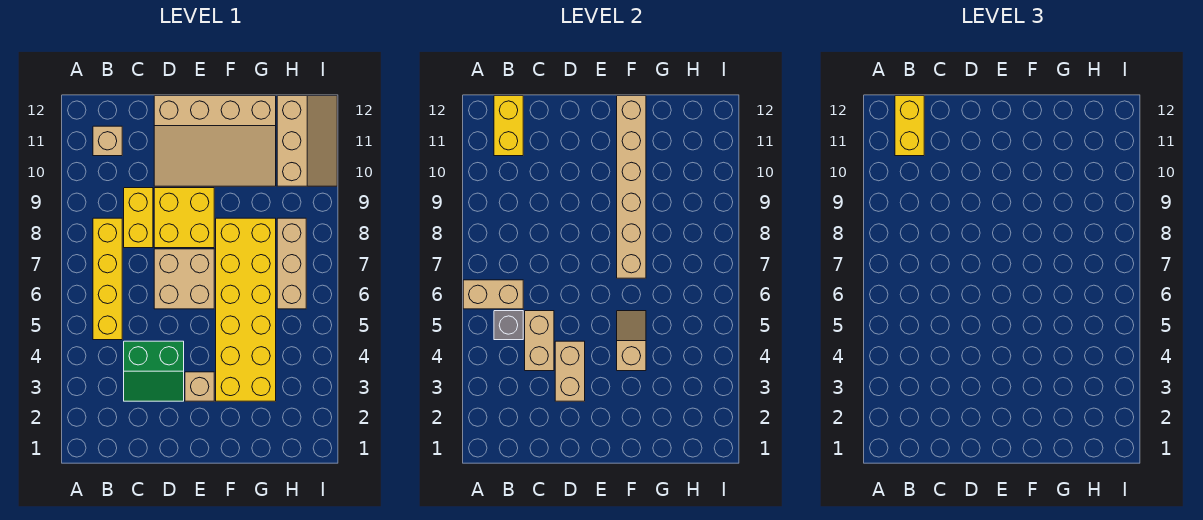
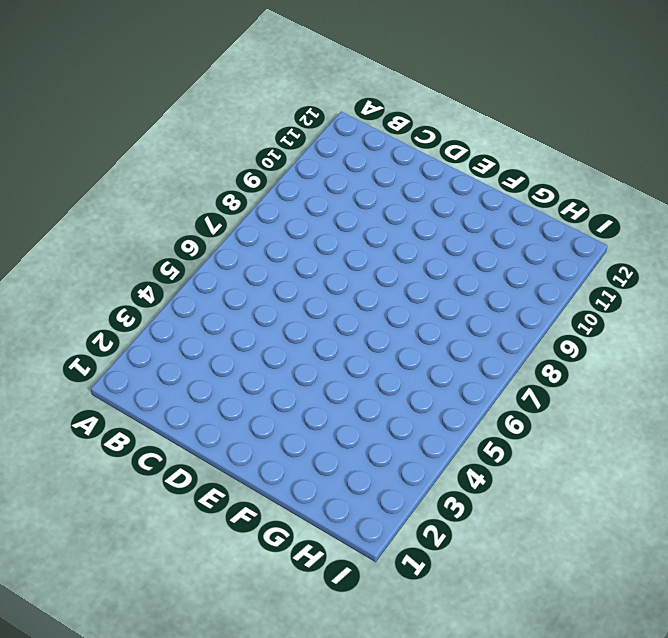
none -> yellow 1x4 brick [93,218,122,340]
none -> tan 1x1 brick [93,126,122,156]
none -> green 2x2 slope [124,341,184,401]

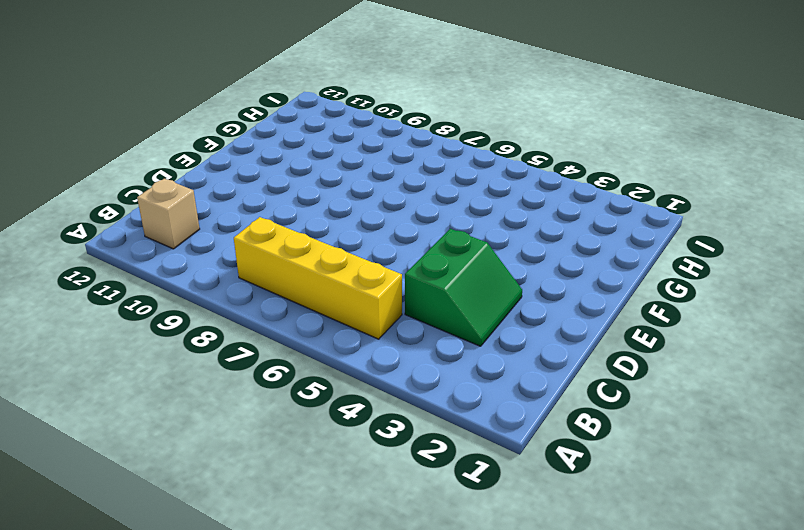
none -> yellow 1x2 brick [124,188,153,248]
none -> tan 2x2 brick [154,249,214,309]
none -> yellow 2x2 brick [154,188,214,248]

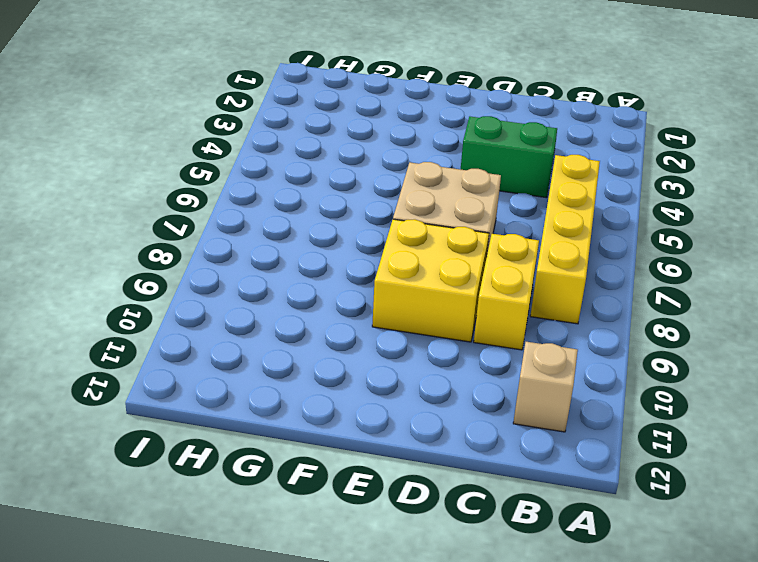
none -> tan 3x4 slope [154,96,276,186]
none -> tan 1x1 brick [185,372,214,401]
none -> yellow 2x6 brick [216,218,276,401]

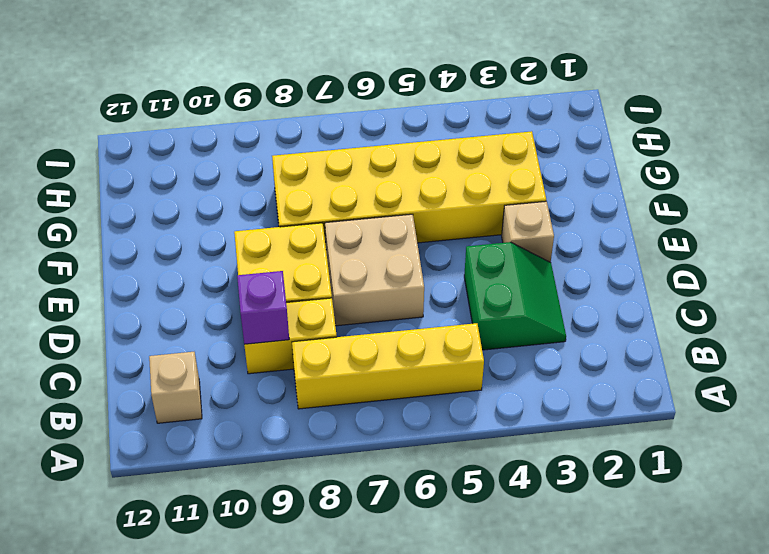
purple 1x1 brick [237,271,289,344] -> none
none -> tan 3x4 slope [154,96,276,186]
none -> tan 1x3 brick [277,218,306,309]
none -> tan 2x3 slope [277,96,337,186]

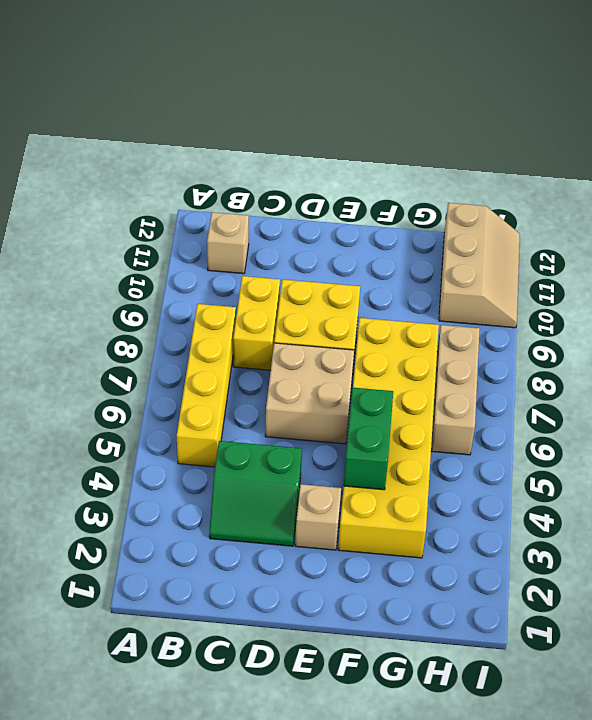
green 1x2 brick [344,388,393,490] -> tan 1x2 slope [617,311,646,371]
none -> tan 3x4 slope [154,96,276,186]
none -> tan 1x2 brick [463,280,523,309]
none -> grey 1x1 brick [494,311,523,340]

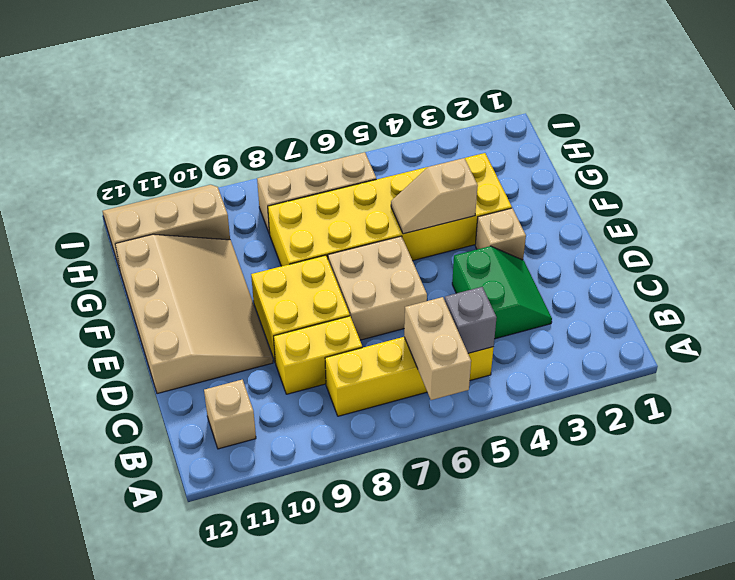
none -> yellow 1x2 brick [494,96,523,156]
none -> tan 1x2 brick [525,311,554,371]
none -> tan 1x2 brick [555,341,585,401]

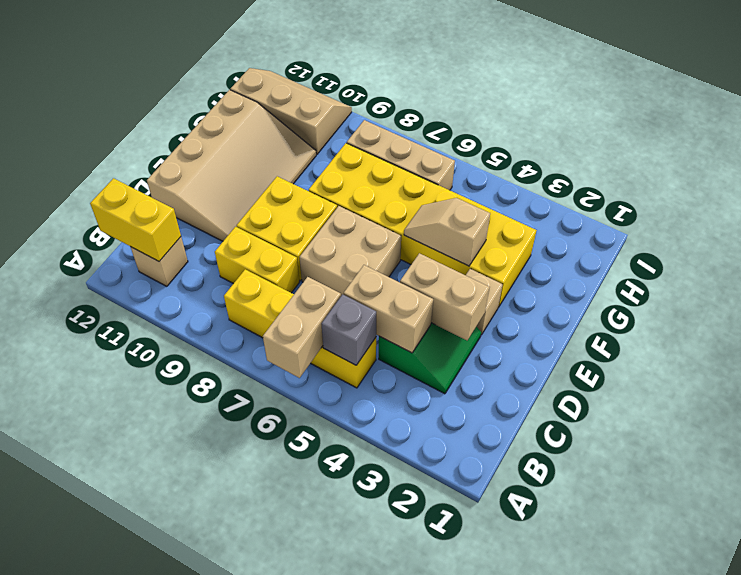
none -> tan 1x6 brick [617,96,646,278]
none -> yellow 1x2 brick [895,96,924,156]

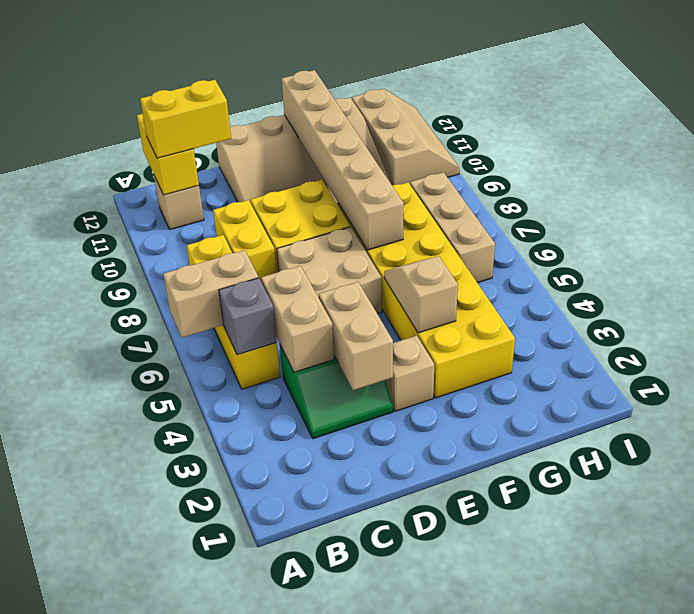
yellow 1x2 brick [140,80,231,158] -> yellow 1x2 brick turned to [895,96,924,156]

